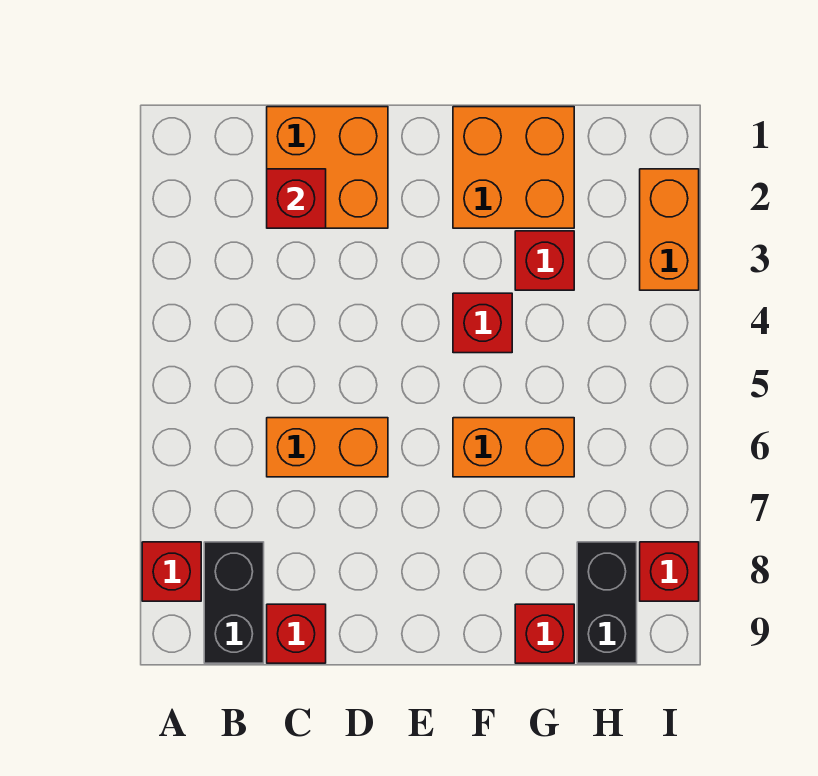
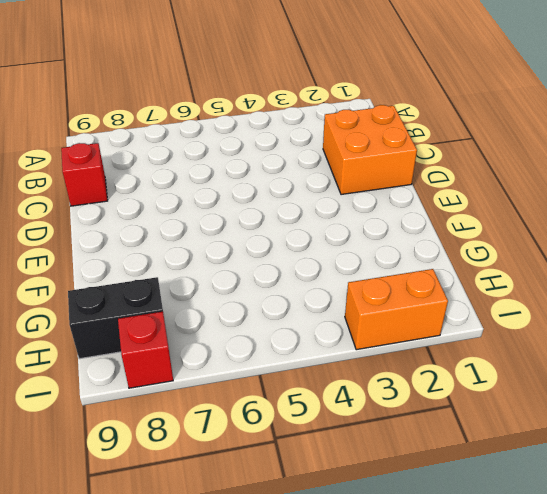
none -> red 1x1 brick [142,542,201,601]
none -> black 1x2 brick [204,542,264,663]
none -> orange 1x2 brick [267,418,388,477]

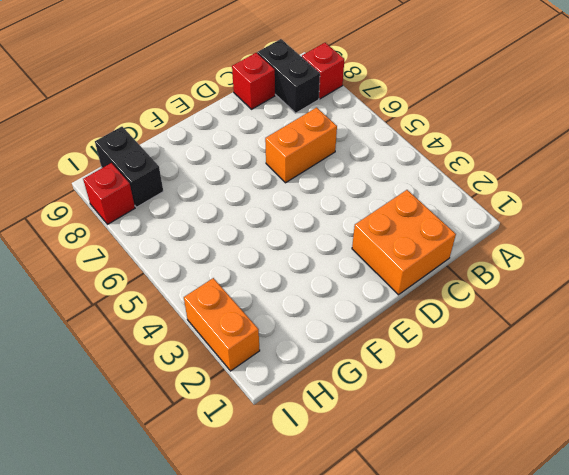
none -> orange 2x2 brick [453,107,574,228]
none -> red 1x1 brick [453,293,512,353]
none -> orange 1x2 brick [453,418,574,477]

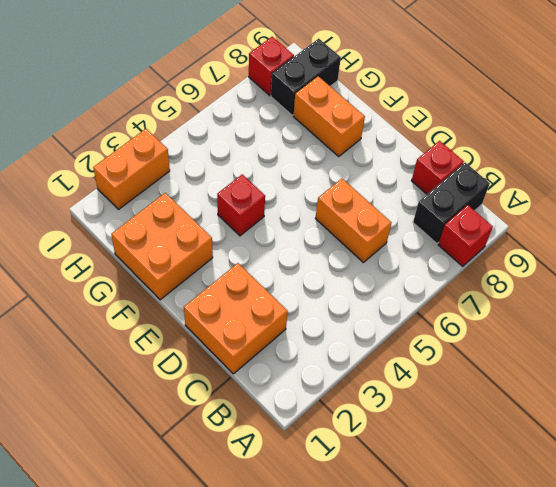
orange 1x2 brick [293,76,365,156] -> orange 1x2 brick moved to [453,418,574,477]
none -> red 1x1 brick [515,231,574,290]
none -> red 1x1 brick [515,604,574,663]
none -> red 1x1 brick [267,169,326,228]

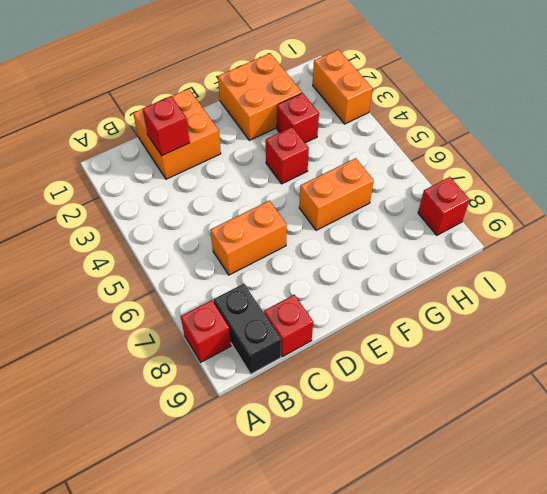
none -> red 1x1 brick [515,604,574,663]
none -> black 1x2 brick [577,542,637,663]

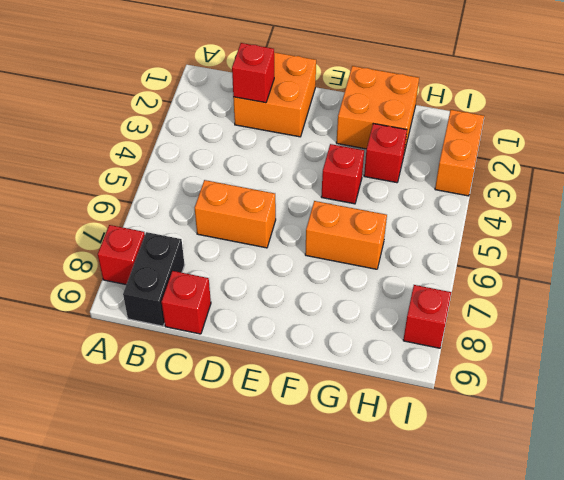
none -> red 1x1 brick [515,604,574,663]
none -> black 1x2 brick [577,542,637,663]

